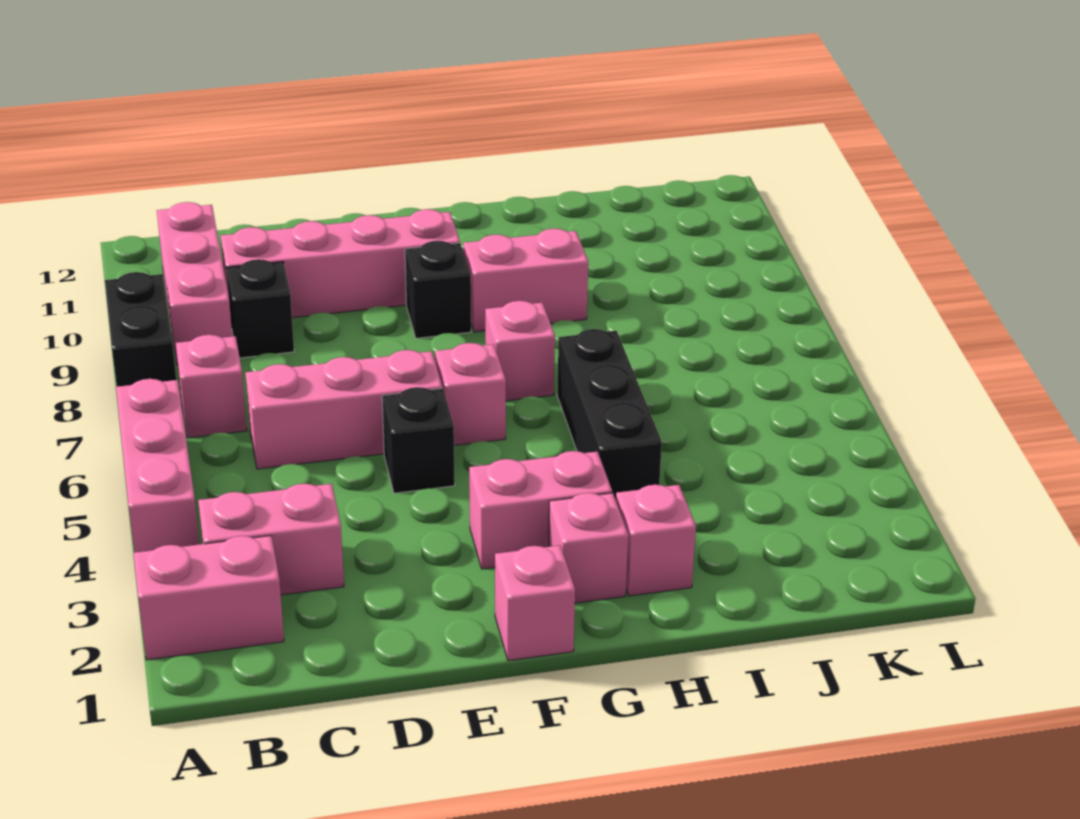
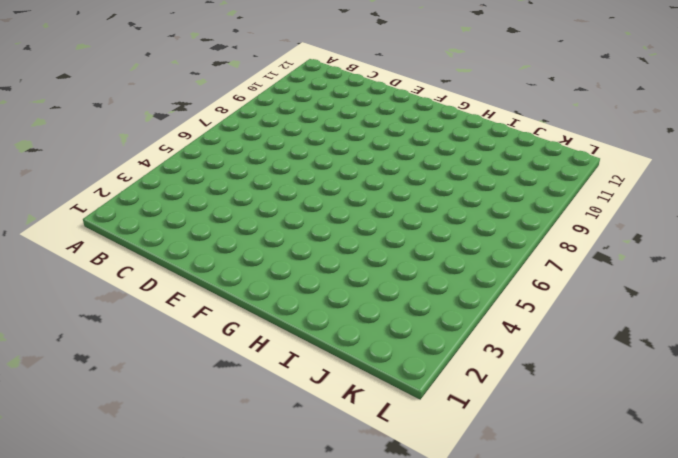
none -> pink 1x2 brick [134,536,284,660]
none -> pink 1x3 brick [116,379,199,553]
none -> black 1x2 brick [105,272,176,387]

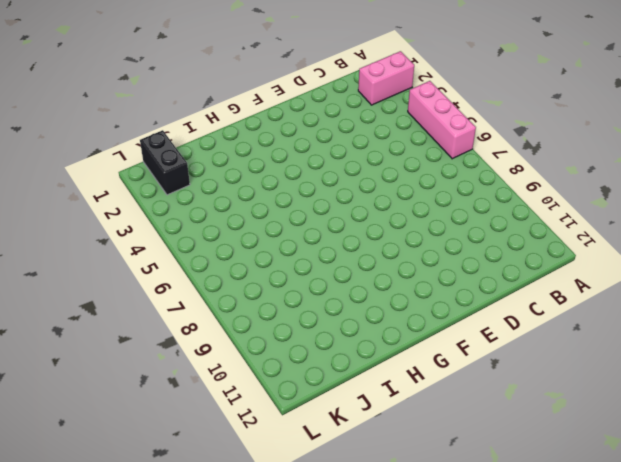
black 1x2 brick [140,130,190,195] -> black 1x2 brick moved to [105,272,176,387]
none -> pink 1x2 brick [198,484,344,595]
none -> pink 1x1 brick [176,335,247,438]
none -> pink 1x3 brick [157,202,232,365]

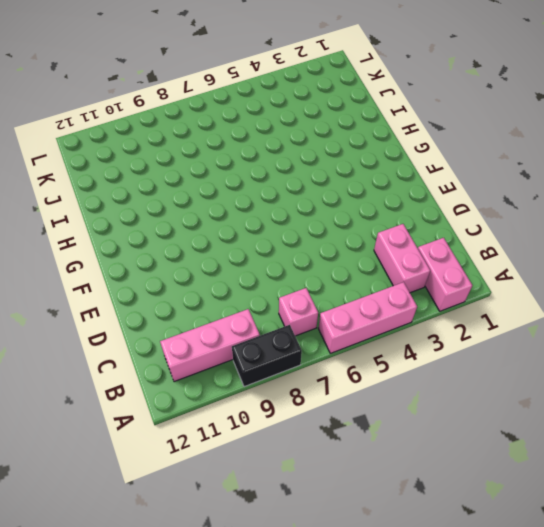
none -> pink 1x3 brick [246,350,442,469]
none -> black 1x1 brick [226,259,294,358]
none -> pink 1x4 brick [221,209,460,318]

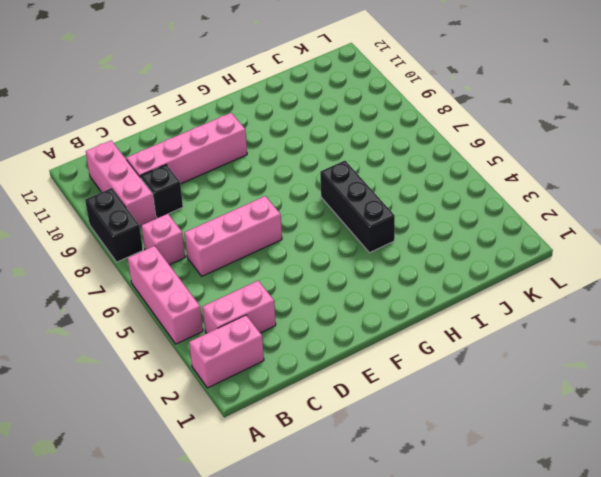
none -> black 1x1 brick [382,387,455,493]
none -> pink 1x1 brick [495,545,575,661]
none -> pink 1x2 brick [469,451,612,569]

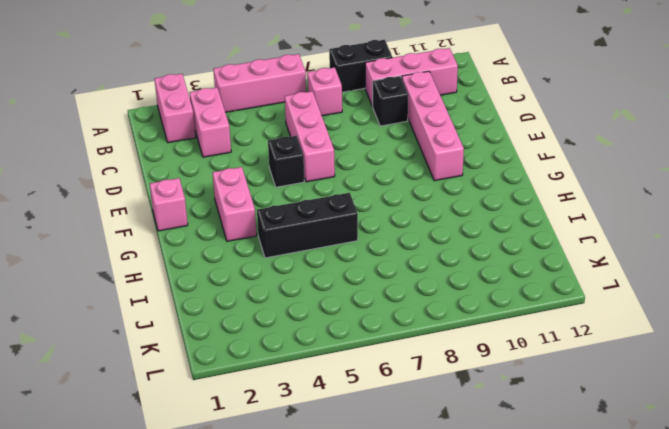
none -> pink 1x1 brick [435,343,506,445]
none -> black 1x1 brick [405,241,471,338]
none -> pink 1x1 brick [549,493,628,603]

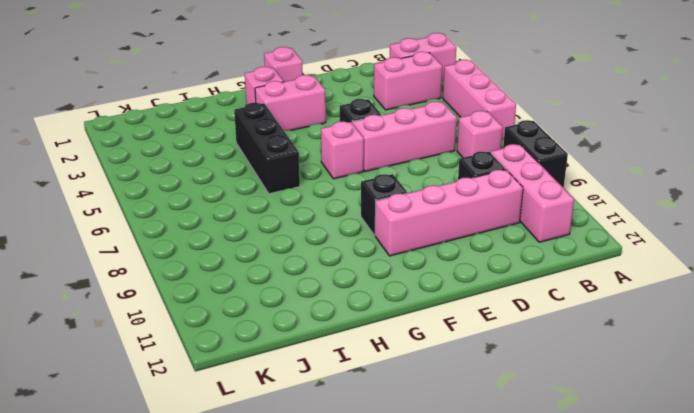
none -> pink 1x1 brick [485,301,555,401]
none -> pink 1x2 brick [463,229,588,332]
none -> pink 1x1 brick [616,485,696,596]

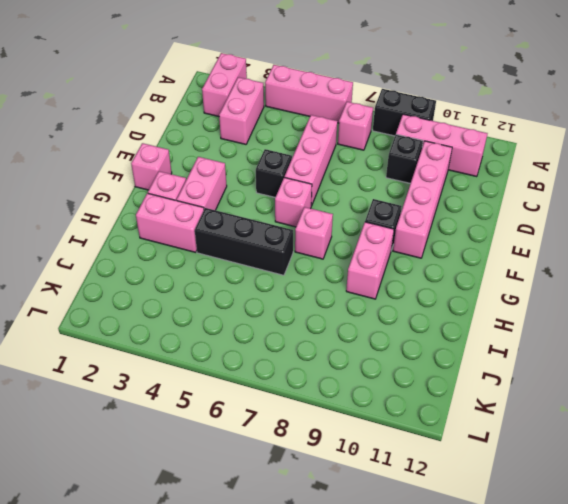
pink 1x2 brick [136,193,204,252] -> pink 1x1 brick [616,485,696,596]

